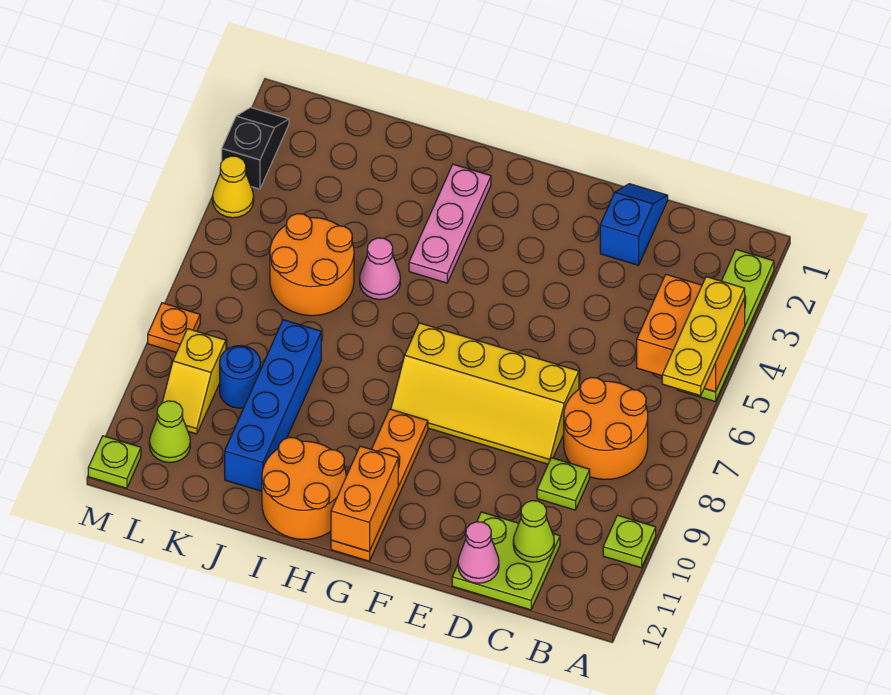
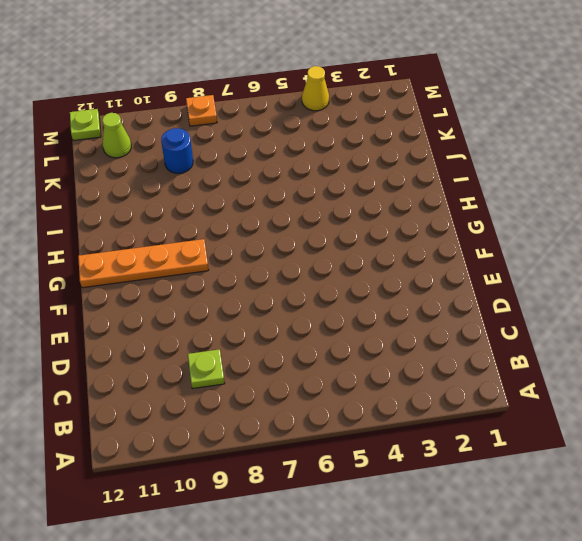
none -> lime 1x4 plate [677,249,774,402]
none -> lime 1x1 plate [603,515,656,568]
none -> orange 2x2 round brick [564,378,648,479]

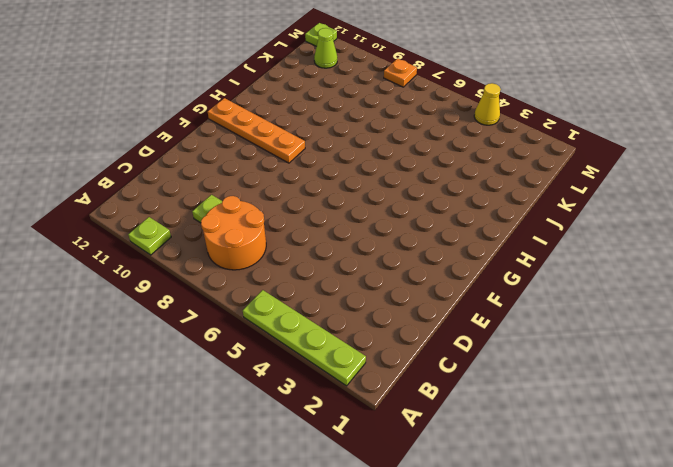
none -> lime 2x2 plate [452,512,560,610]
none -> blue 1x2 slope [600,184,668,265]
none -> yellow 2x4 slope [391,323,579,464]

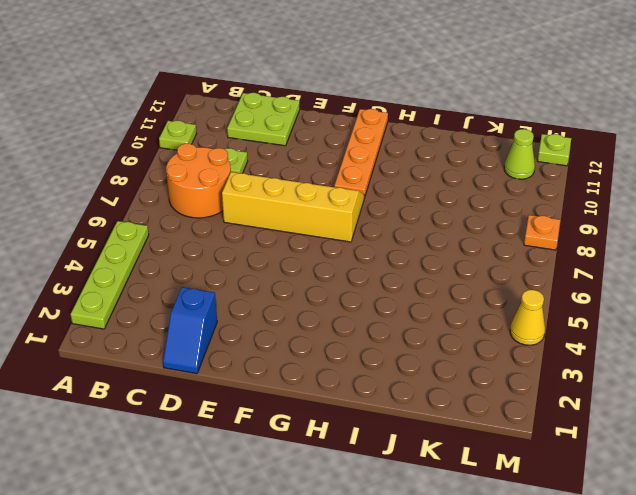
none -> pink 1x3 plate [409,164,491,283]
none -> orange 2x2 round brick [262,437,346,539]
none -> pink 1x1 cone [360,238,400,300]

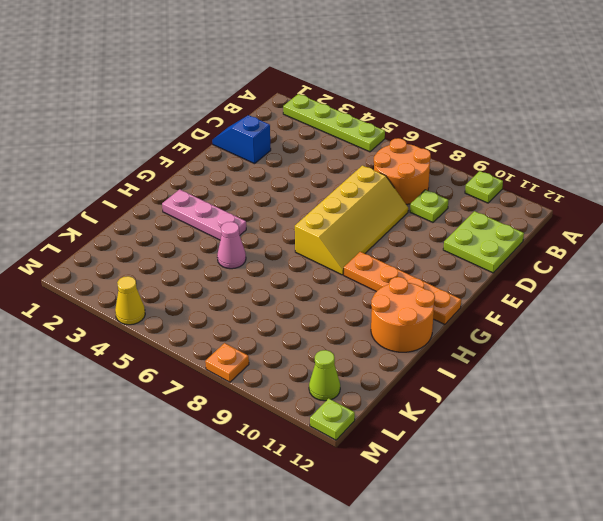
none -> orange 2x2 round brick [270,214,354,316]
none -> blue 1x4 brick [225,320,321,491]
none -> blue 1x1 round brick [220,345,260,408]

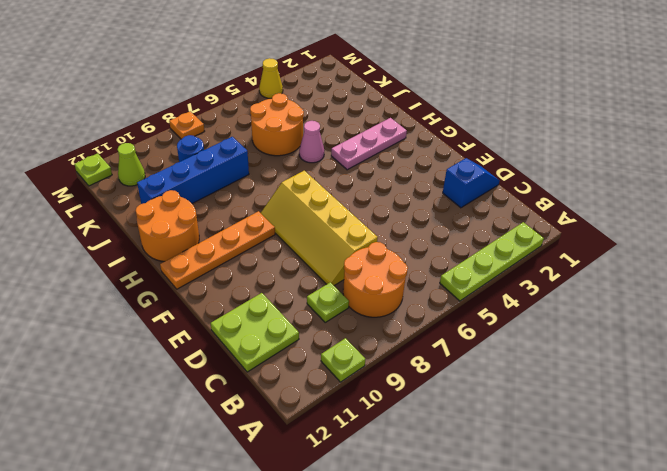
none -> yellow 1x2 slope [162,329,226,434]
none -> black 1x2 slope [222,107,289,189]
none -> orange 2x2 brick [637,274,745,392]

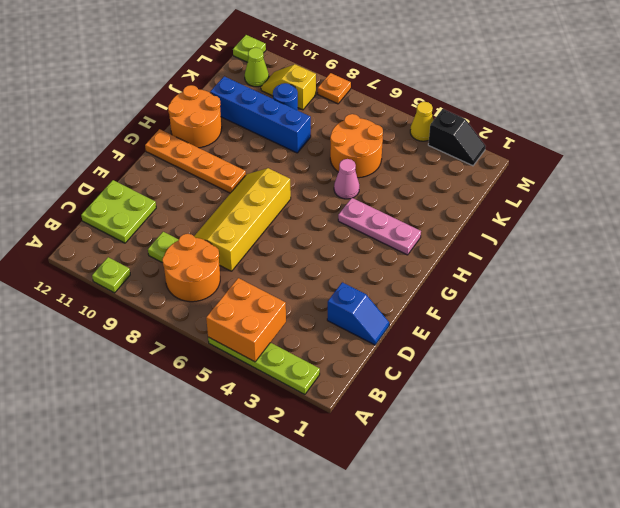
none -> lime 1x1 cone [513,501,554,562]
none -> pink 1x1 cone [458,522,499,583]
none -> orange 1x2 brick [331,446,398,552]

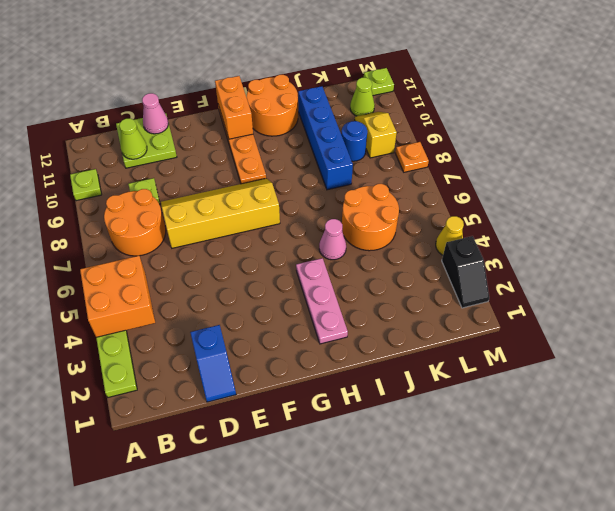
none -> yellow 1x3 plate [662,277,745,396]

